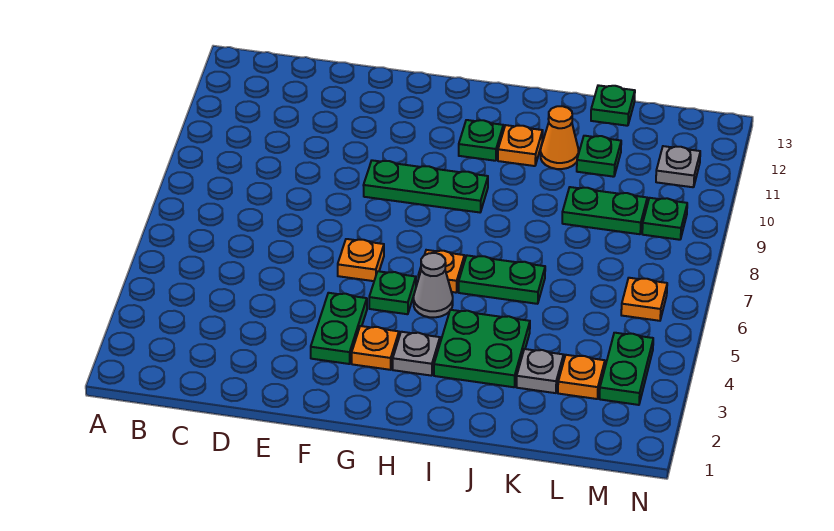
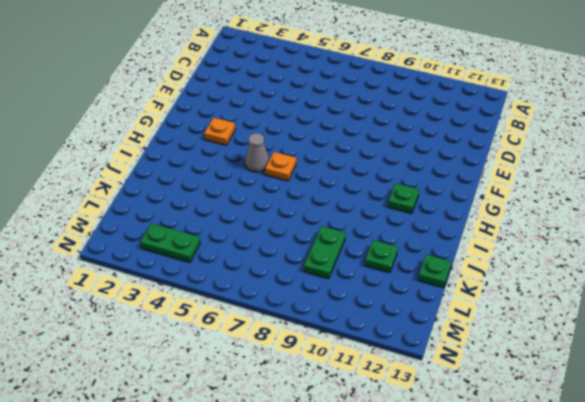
none -> green 1x2 plate [311,293,367,364]
none -> orange 1x1 plate [338,239,384,281]
none -> green 1x3 plate [363,160,488,212]

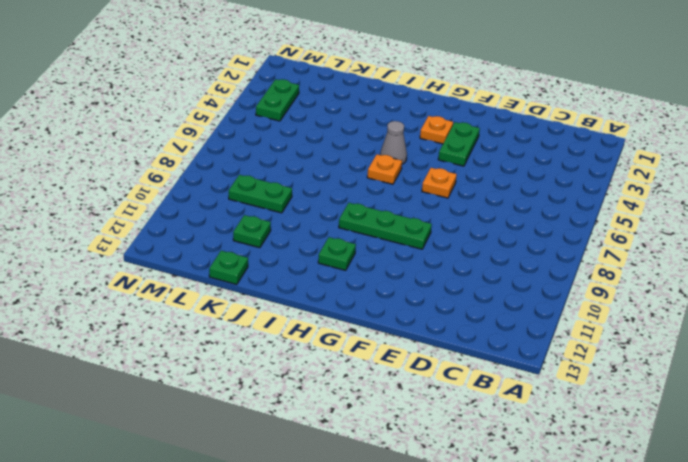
none -> green 1x1 plate [369,271,416,314]
none -> grey 1x1 plate [393,332,440,376]
none -> green 2x2 plate [434,310,530,387]

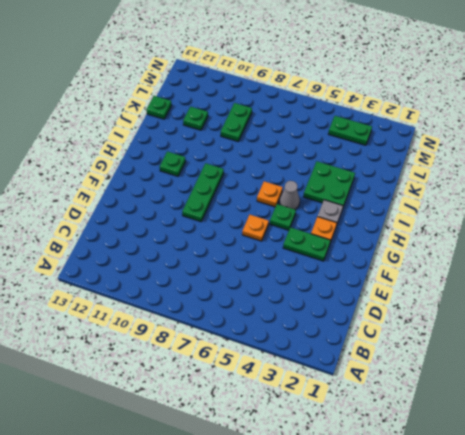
none -> green 1x2 plate [459,256,545,304]
none -> orange 1x1 plate [498,125,543,166]
none -> orange 1x1 cone [541,106,578,169]

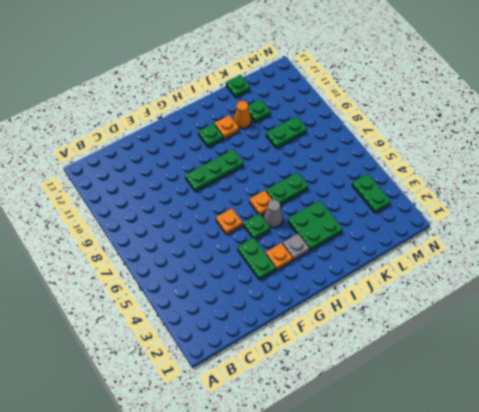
none -> grey 1x1 plate [517,349,563,393]
none -> orange 1x1 plate [558,355,605,399]
none -> orange 1x1 plate [621,278,667,321]

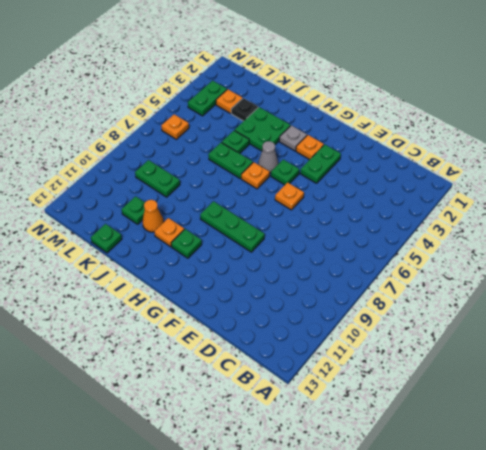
green 1x1 plate [222,130,249,153] -> green 1x1 plate moved to [642,198,687,240]
black 1x1 plate [231,98,258,121] -> grey 1x1 plate [517,349,563,393]
none -> grey 1x1 plate [656,146,700,187]

